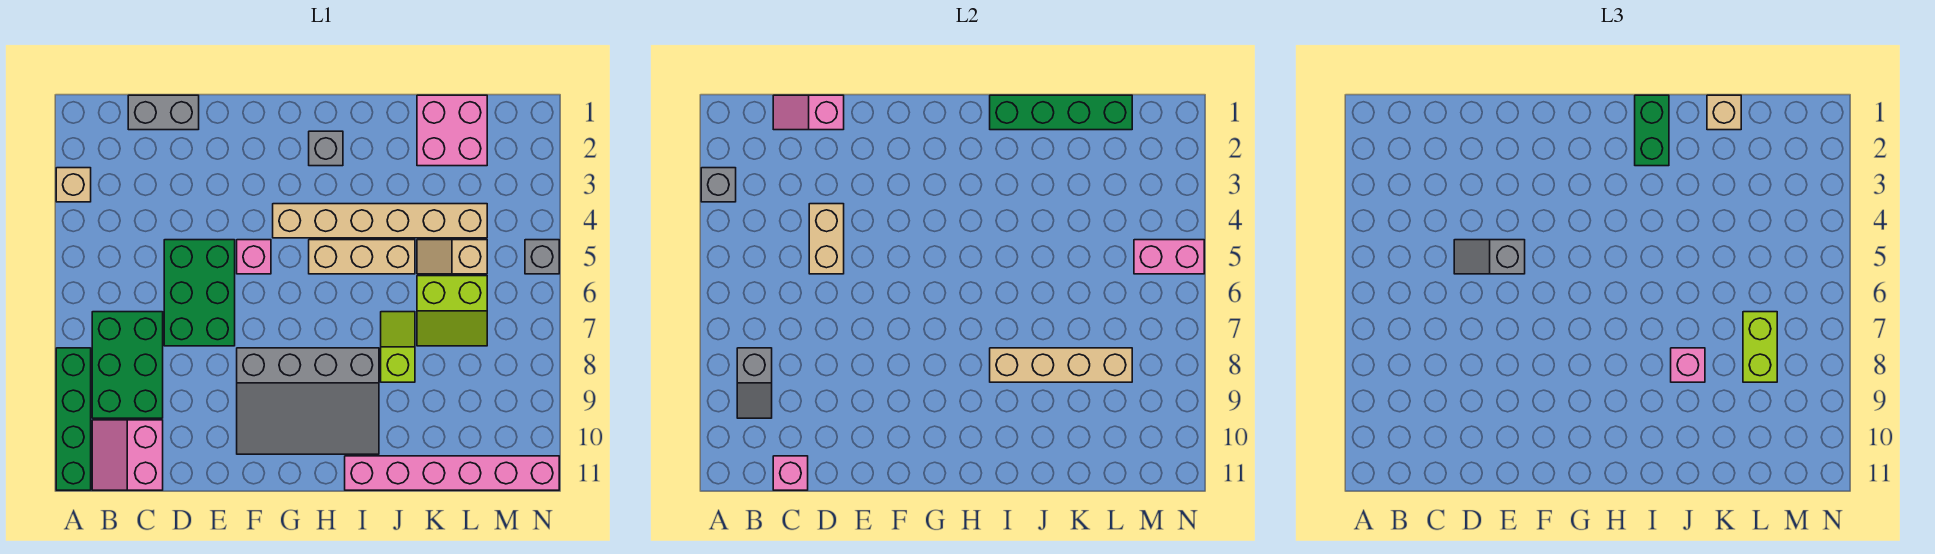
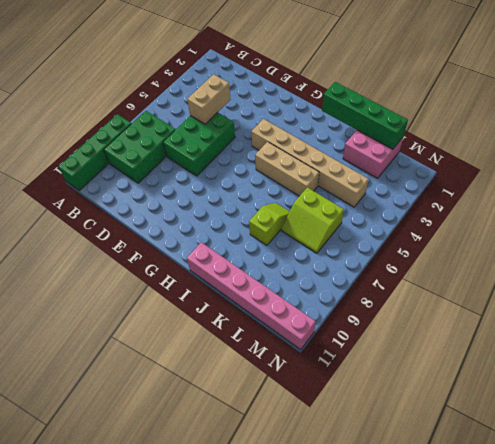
none -> tan 1x1 brick [56,168,91,202]
none -> pink 2x2 slope [92,420,163,490]
none -> grey 1x2 brick [128,95,199,130]
none -> pink 1x1 brick [237,240,271,274]

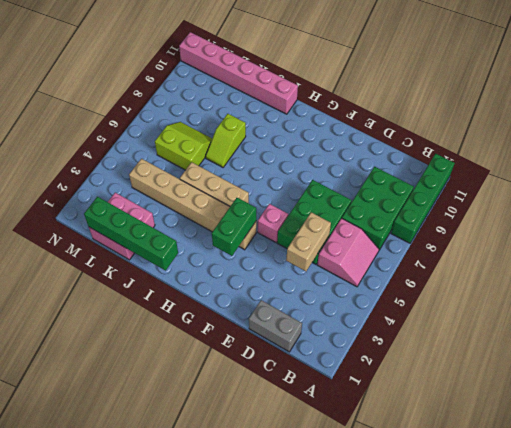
pink 2x2 slope [317,218,379,287] -> pink 2x2 slope moved to [92,420,163,490]
green 1x2 brick [212,198,256,256] -> green 1x2 brick moved to [1635,95,1669,166]
none -> tan 1x1 brick [56,168,91,202]
none -> grey 3x4 slope [237,348,379,454]
none -> grey 1x1 brick [309,131,343,166]
none -> tan 1x2 slope [417,240,487,274]

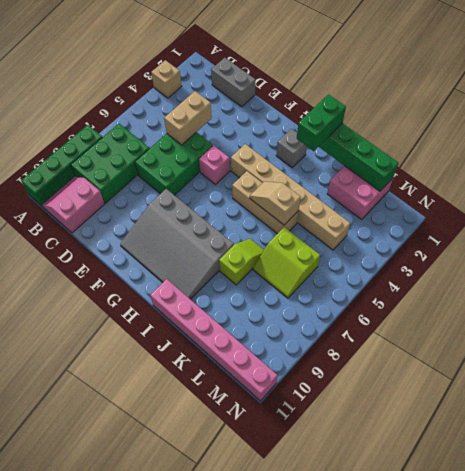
tan 1x2 slope [250,181,301,225] -> tan 1x2 slope moved to [417,240,487,274]
none -> grey 1x1 brick [525,240,559,274]
none -> grey 1x1 brick [701,168,736,202]
none -> grey 1x2 slope [737,348,772,418]
none -> pink 1x2 slope [773,95,844,130]

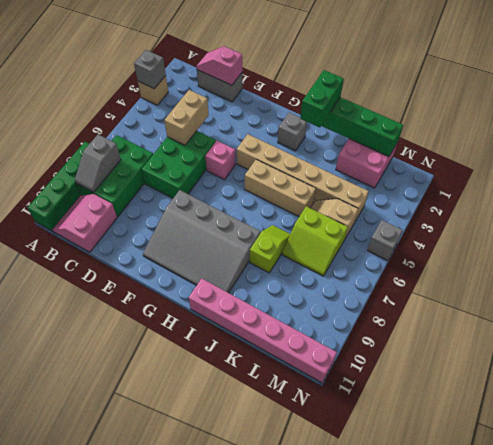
none -> pink 1x1 brick [773,456,808,490]
none -> tan 1x4 brick [990,348,1132,382]
none -> pink 1x2 brick [1134,240,1204,274]
none -> grey 1x2 slope [1454,240,1525,274]

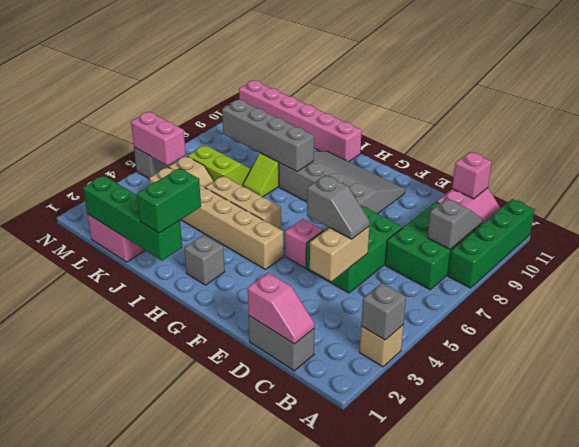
grey 1x4 brick [222,100,314,171] -> tan 1x4 brick [990,348,1132,382]
none -> pink 1x1 brick [1671,348,1705,382]
none -> tan 1x1 brick [1707,95,1741,130]
none -> lime 1x2 brick [1743,312,1777,382]

